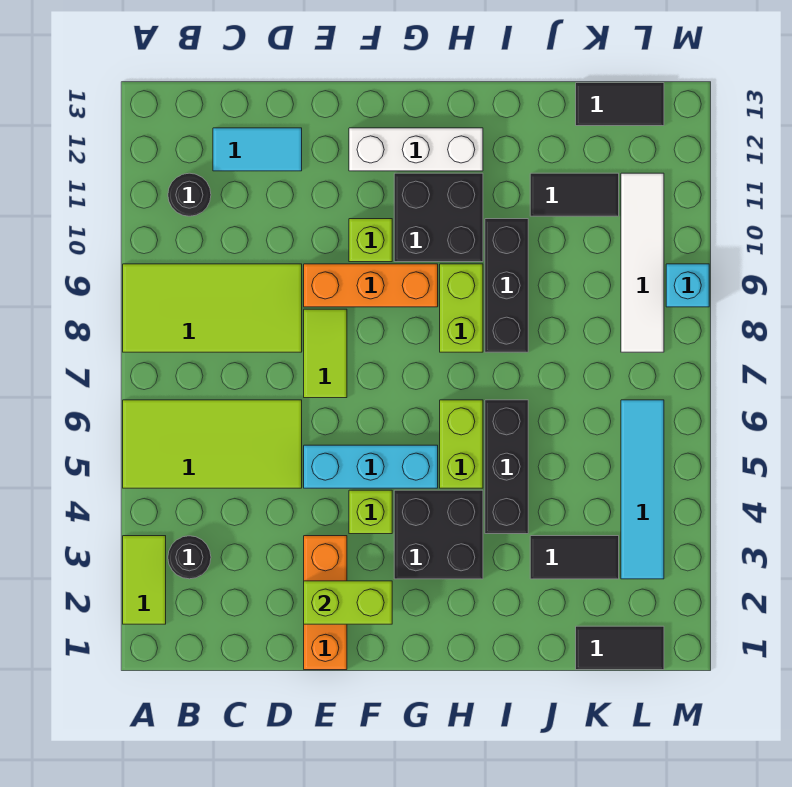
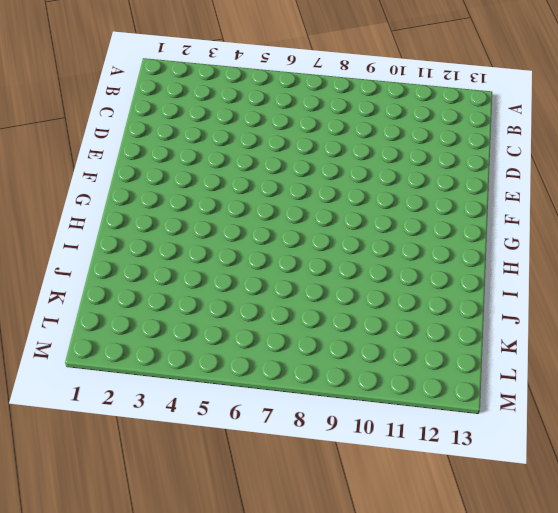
none -> lime 1x2 tile [123,536,166,624]
none -> lime 2x4 tile [123,400,302,488]
none -> lime 2x4 tile [123,264,302,352]

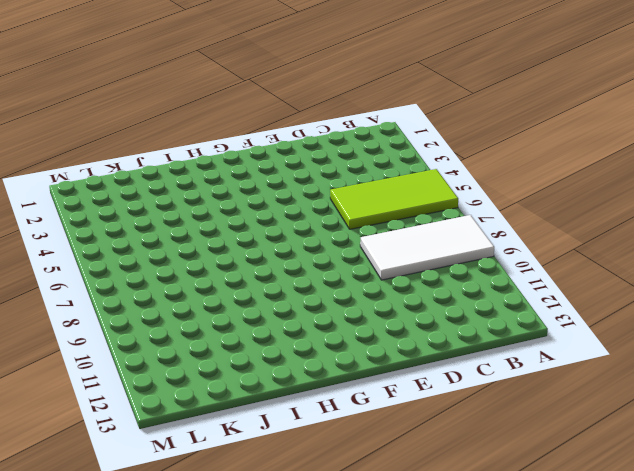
white 2x4 tile [360,215,494,280] -> lime 2x4 tile [123,264,302,352]
none -> lime 1x2 tile [123,536,166,624]
none -> black 1x1 round brick [168,536,211,579]
none -> black 1x1 round brick [168,173,211,216]

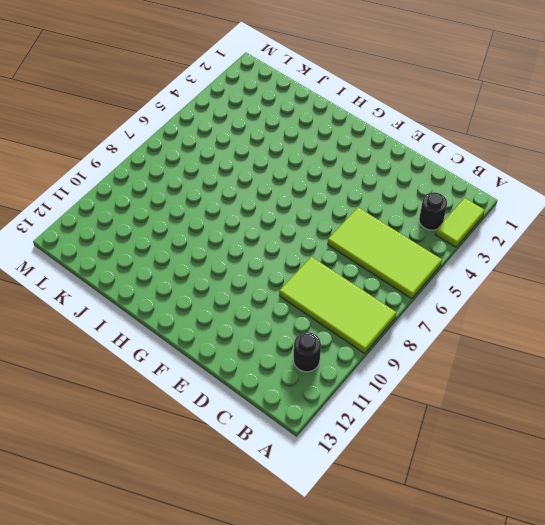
none -> cyan 1x2 tile [213,128,302,171]
none -> orange 1x3 brick [304,536,347,670]
none -> cyan 1x3 brick [304,445,438,488]

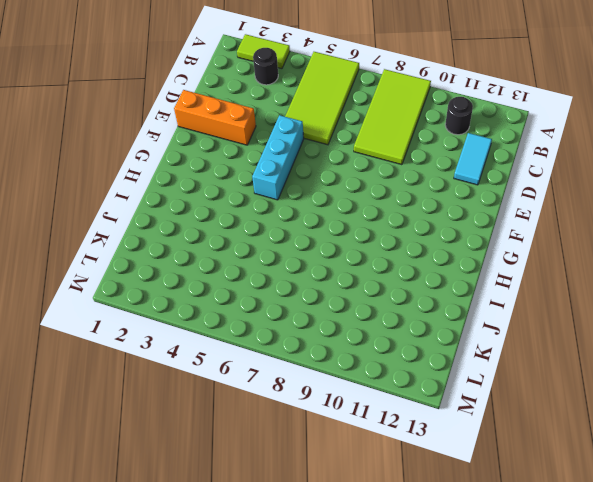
none -> lime 1x2 tile [304,309,347,398]
none -> orange 1x3 brick [304,264,438,307]
none -> lime 1x1 brick [349,490,392,534]

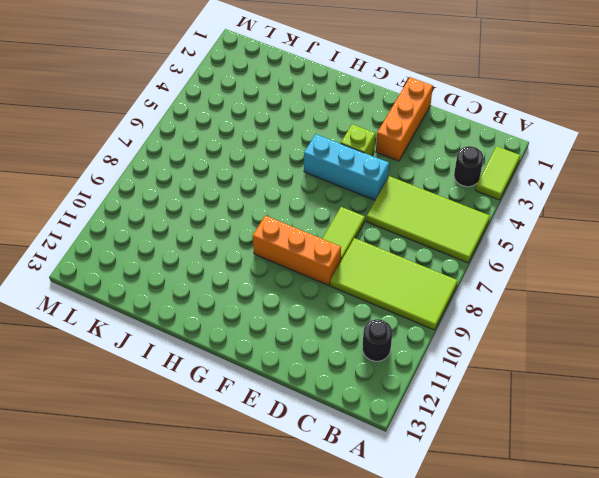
none -> cyan 1x2 tile [213,128,302,171]
none -> lime 1x1 brick [349,219,392,262]
none -> white 1x3 brick [349,128,483,171]

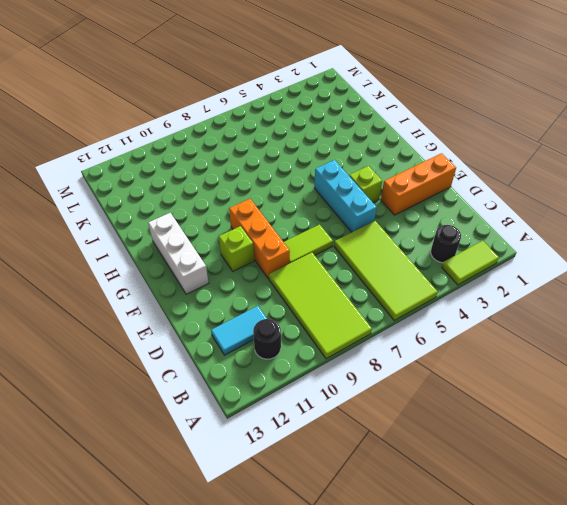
cyan 1x2 tile [211,306,267,355] -> cyan 1x2 tile turned to [213,128,302,171]
none -> black 2x2 brick [394,490,483,579]
none -> black 2x2 brick [394,173,483,262]
none -> lime 1x2 brick [440,400,483,488]

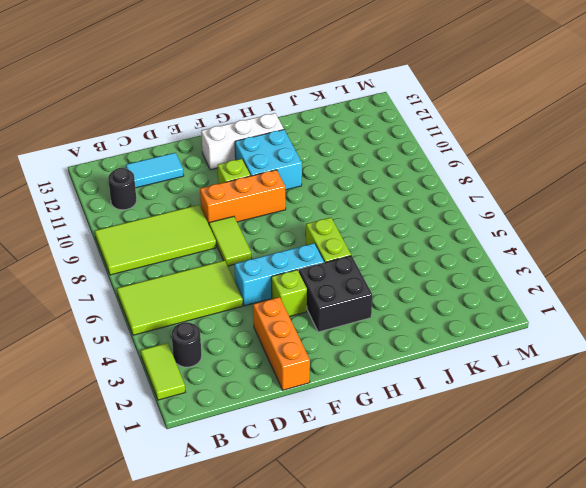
cyan 2x2 brick [235,130,302,190] -> black 2x2 brick [394,173,483,262]
none -> lime 1x2 brick [440,264,483,352]
none -> black 1x3 brick [485,400,528,534]
none -> black 1x3 brick [485,219,528,352]

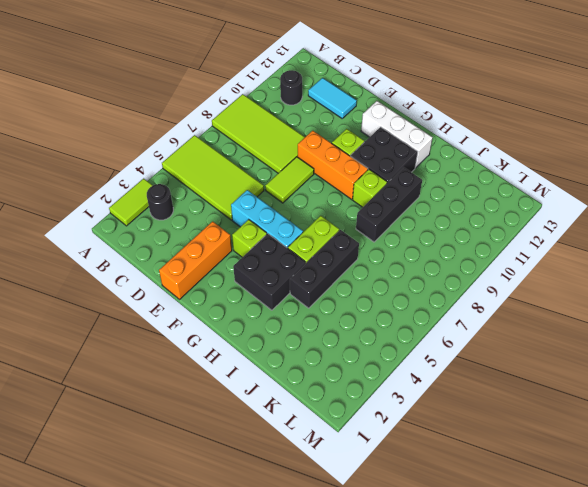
lime 1x1 brick [353,169,387,207] -> lime 1x2 brick [440,264,483,352]
none -> black 1x2 tile [530,536,619,579]
none -> black 1x2 tile [530,173,619,216]
none -> black 1x2 tile [576,626,664,670]

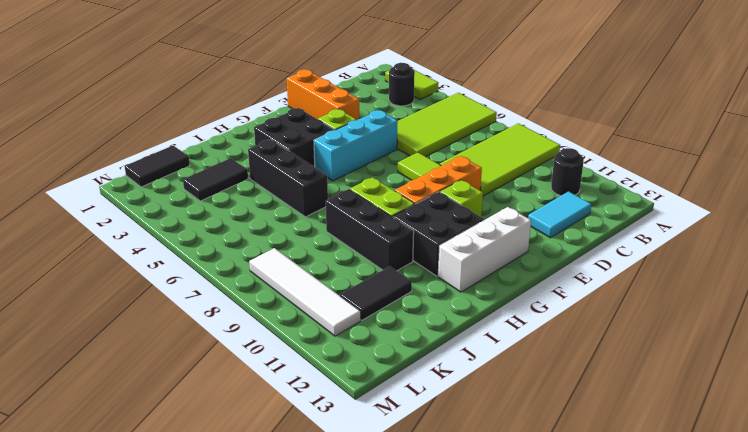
none -> lime 1x2 brick [440,400,483,488]
none -> black 1x2 tile [576,83,664,126]
none -> cyan 1x4 tile [621,400,664,579]

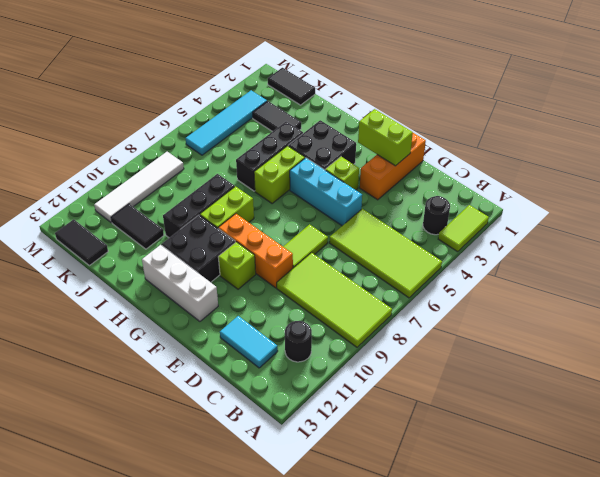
none -> cyan 1x1 brick [666,264,709,307]

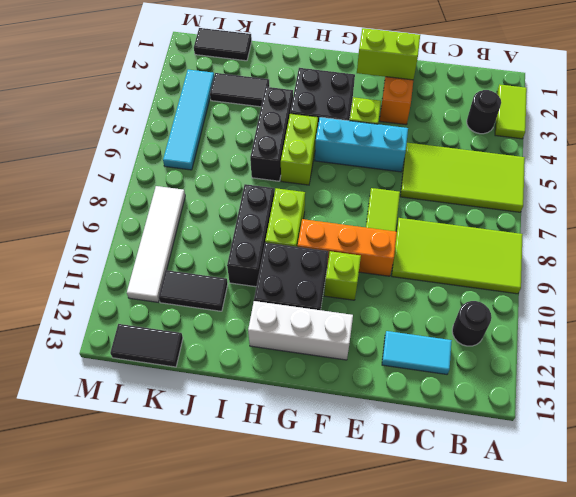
none -> cyan 1x1 brick [666,264,709,307]

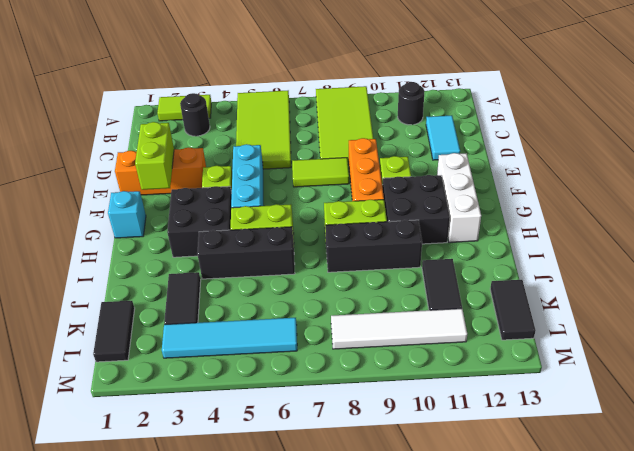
cyan 1x1 brick [108,191,146,238] -> cyan 1x1 brick moved to [666,264,709,307]

